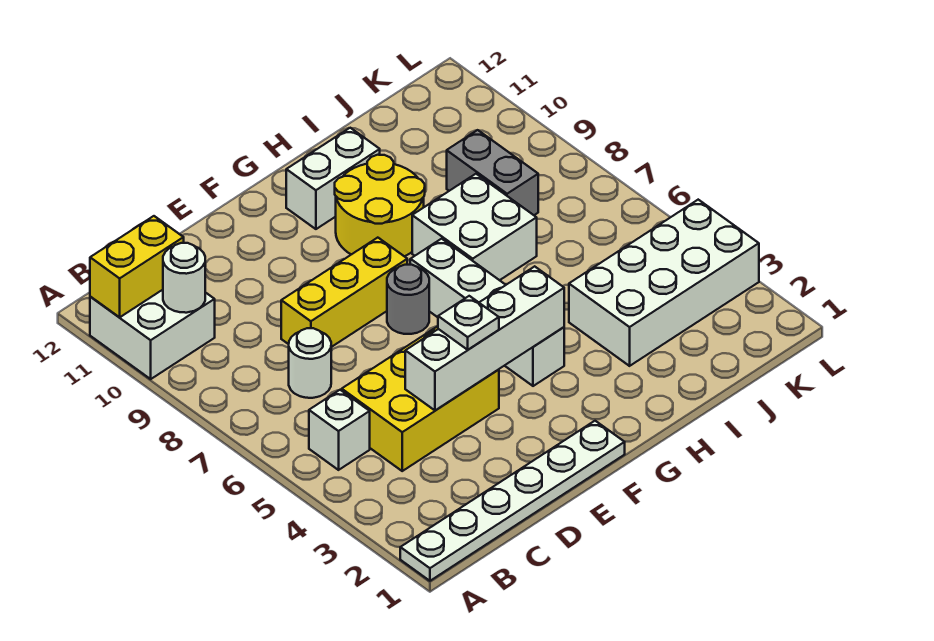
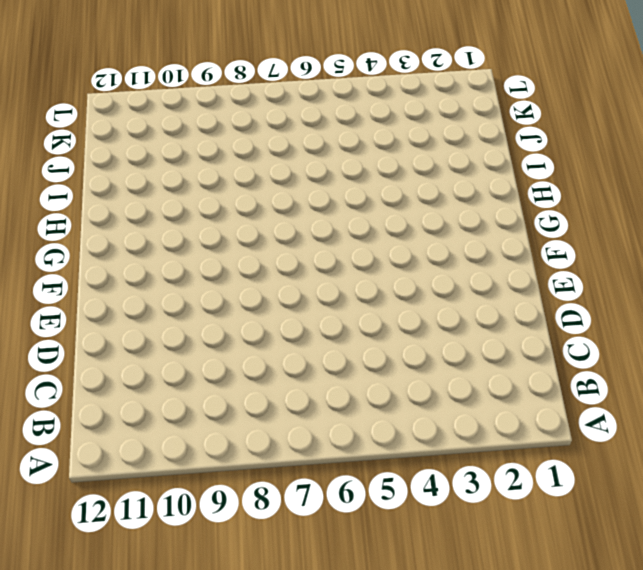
none -> white 1x6 plate [400,421,625,581]
none -> white 2x2 brick [90,290,215,379]
none -> white 1x1 brick [309,390,370,470]

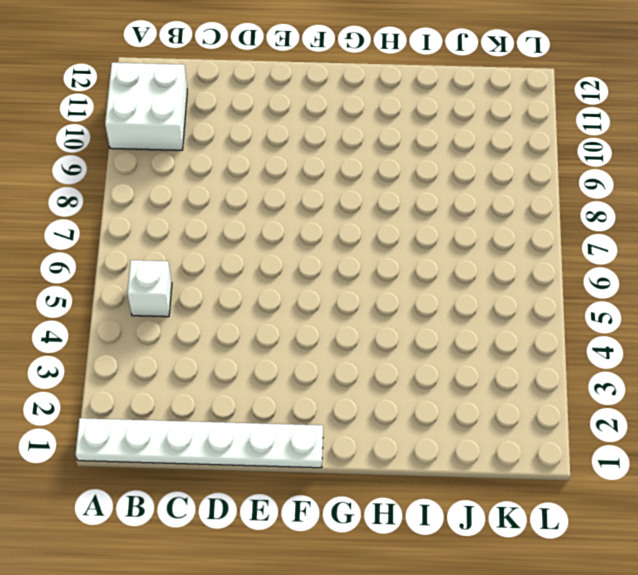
none -> yellow 2x3 brick [341,326,499,471]
none -> white 1x1 round brick [289,328,331,398]
none -> yellow 1x3 brick [281,238,407,347]

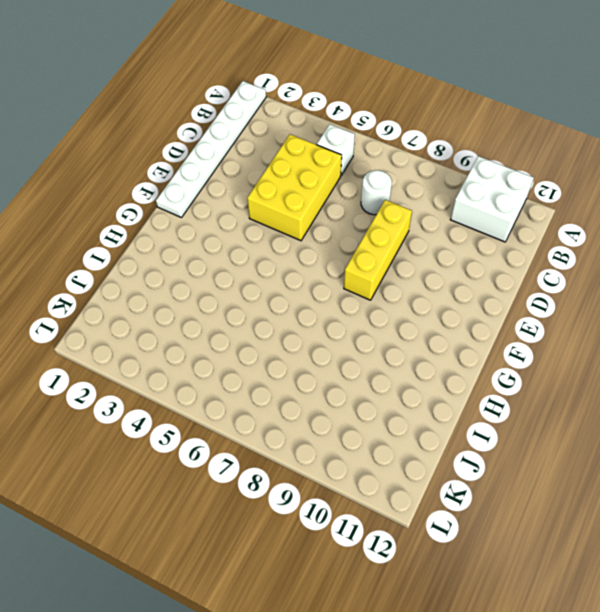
none -> grey 1x1 round brick [387,265,429,334]
none -> white 1x4 brick [410,239,564,386]
none -> yellow 2x2 round brick [335,155,425,256]

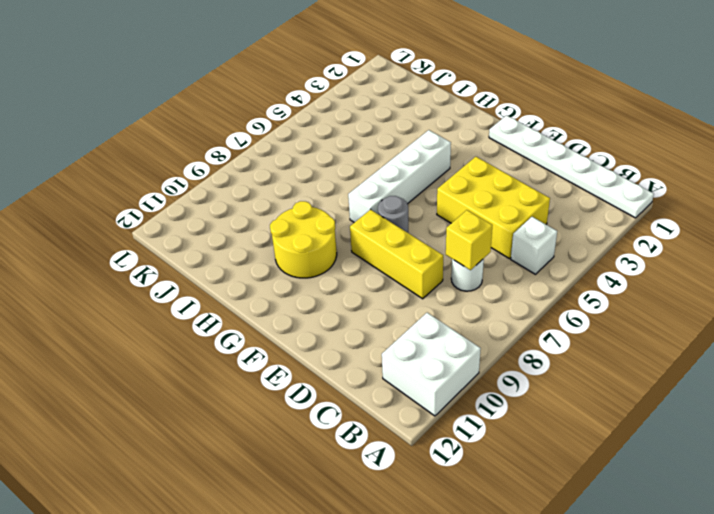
yellow 1x1 brick [446,210,492,270] -> none
none -> white 1x2 brick [286,128,380,229]
none -> white 2x2 brick [412,174,537,280]
none -> white 2x4 brick [569,200,759,366]

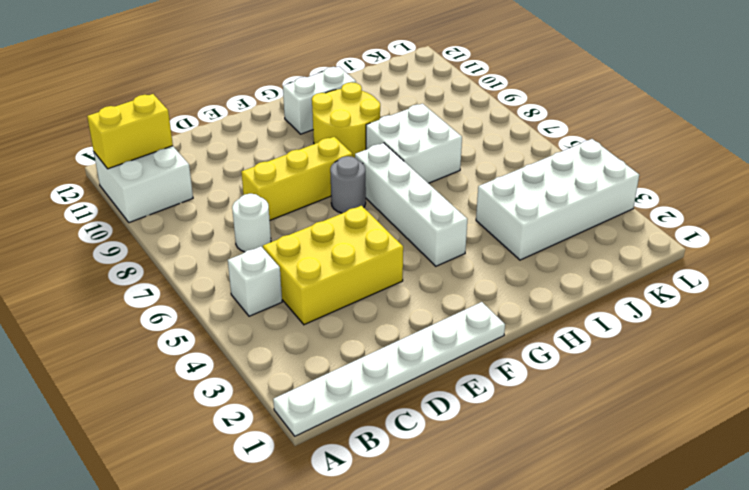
none -> grey 1x2 brick [447,130,538,215]
none -> white 1x1 round brick [163,243,205,313]
none -> white 1x4 brick [405,266,564,410]

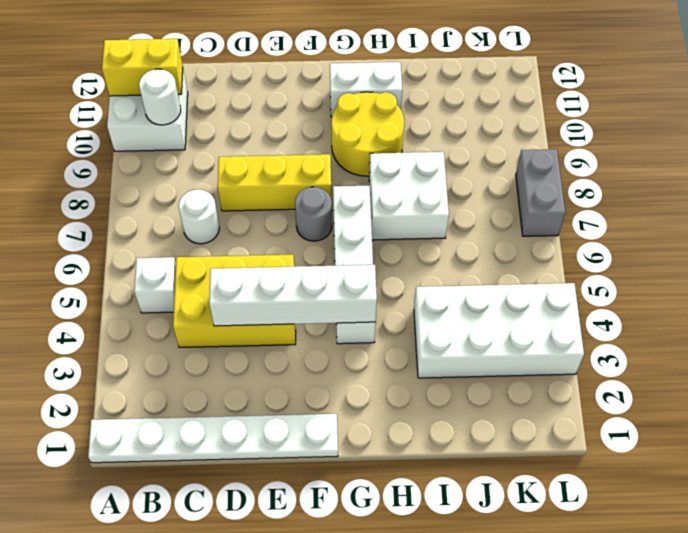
grey 1x2 brick [516,149,565,236] -> grey 1x2 brick moved to [447,130,538,215]
none -> white 1x1 plate [438,296,499,350]

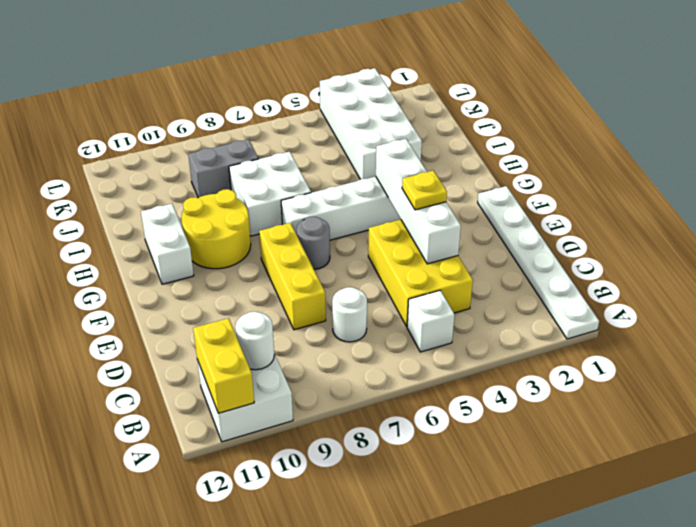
yellow 1x1 plate [402,171,447,210] -> white 1x1 plate [438,296,499,350]

